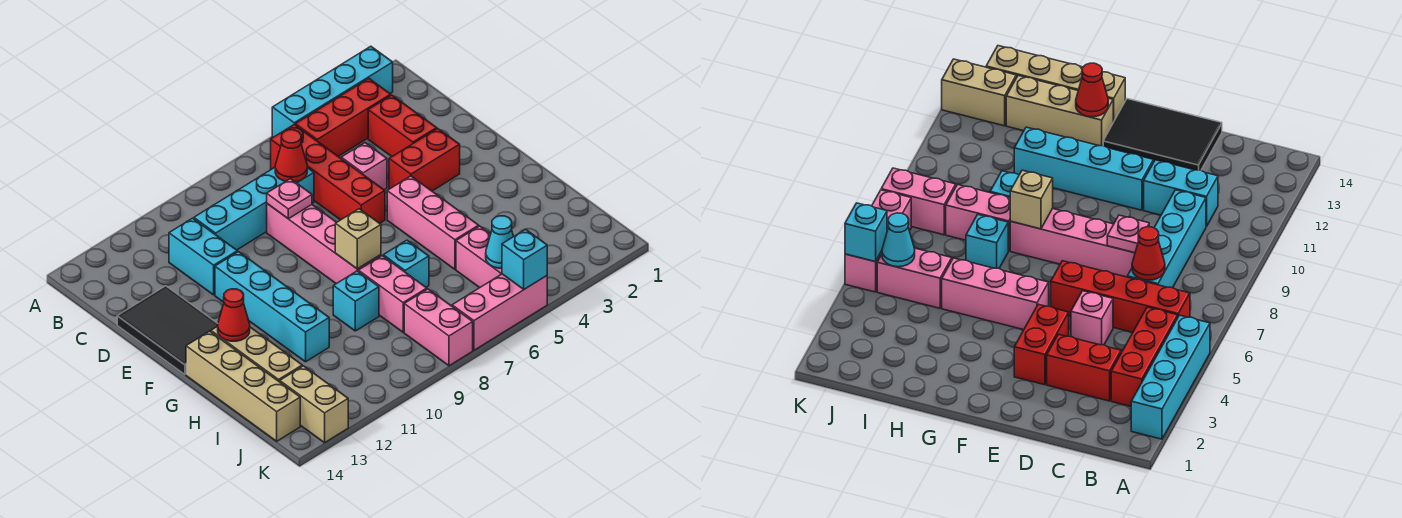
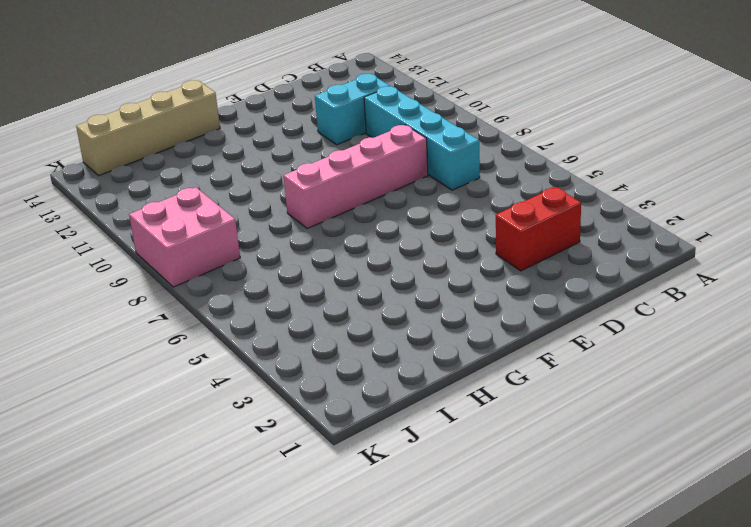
pink 2x2 brick [129,187,240,287] -> pink 1x2 brick [404,289,473,366]
none -> cyan 1x4 brick [272,46,393,137]
none -> red 1x3 brick [295,79,391,156]
none -> red 1x4 brick [271,125,385,223]

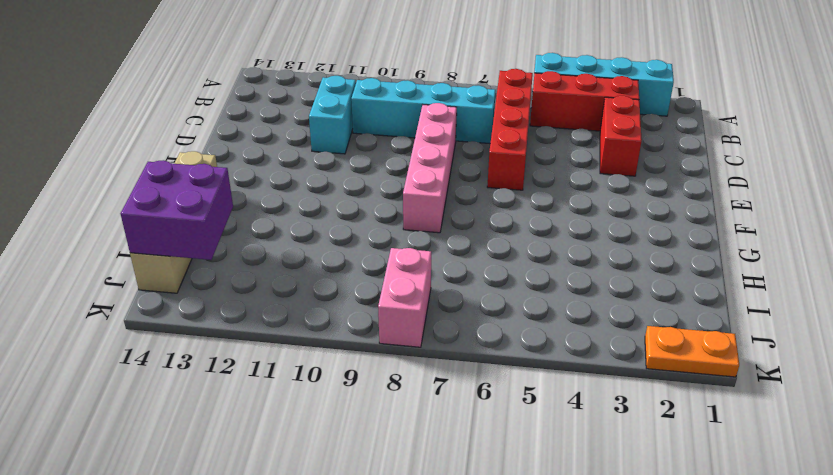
purple 2x2 brick [121,160,233,260] -> none
orange 1x2 plate [645,326,739,377] -> none
none -> pink 1x1 brick [341,143,387,190]
none -> black 2x3 tile [117,286,218,374]
none -> red 1x2 brick [389,129,460,191]

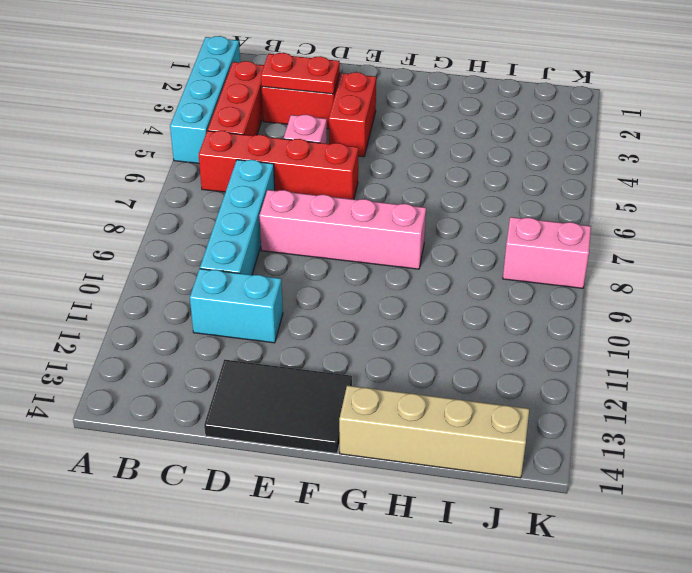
red 1x2 plate [261,53,340,94] -> none
none -> cyan 1x4 brick [215,252,329,362]
none -> pink 1x3 brick [387,176,479,269]
none -> tan 1x3 brick [211,326,302,382]

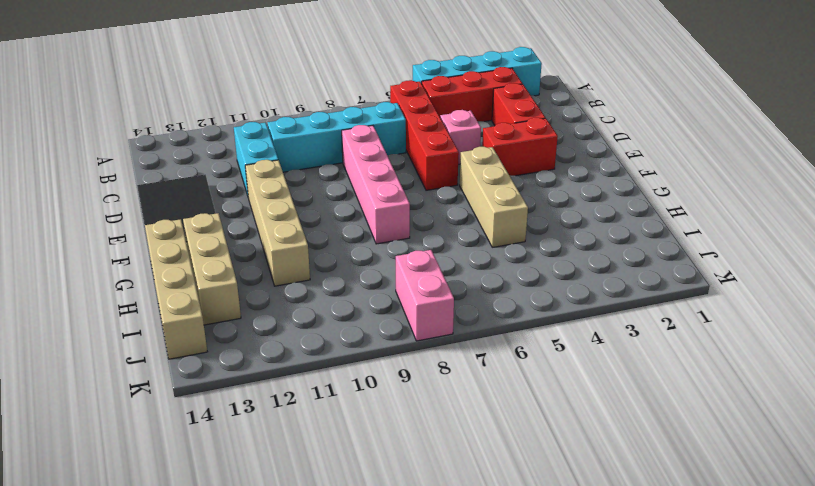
tan 1x4 brick [245,160,310,286] -> cyan 1x4 brick [215,252,329,362]
tan 1x3 brick [460,147,528,247] -> pink 1x3 brick [387,176,479,269]
none -> cyan 1x1 brick [383,240,429,287]
none -> pink 1x2 brick [358,256,427,332]
none -> cyan 1x1 brick [333,271,379,331]

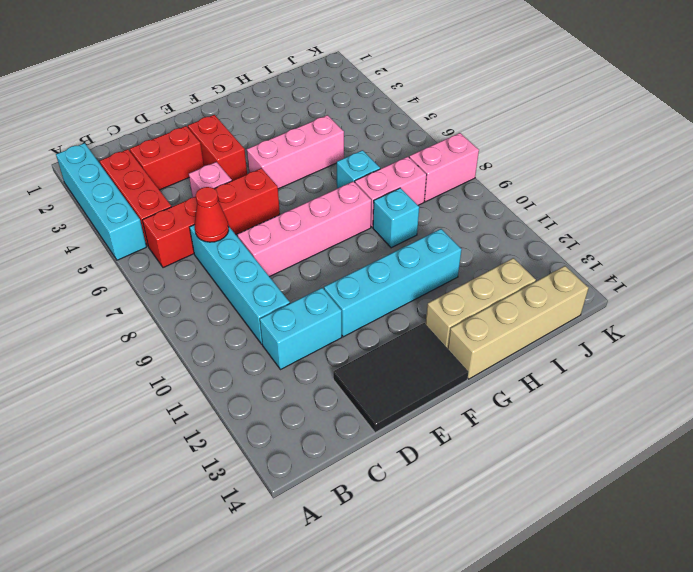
none -> pink 1x2 brick [456,226,502,288]
none -> tan 1x2 brick [280,366,348,443]
none -> pink 1x3 brick [452,274,547,350]

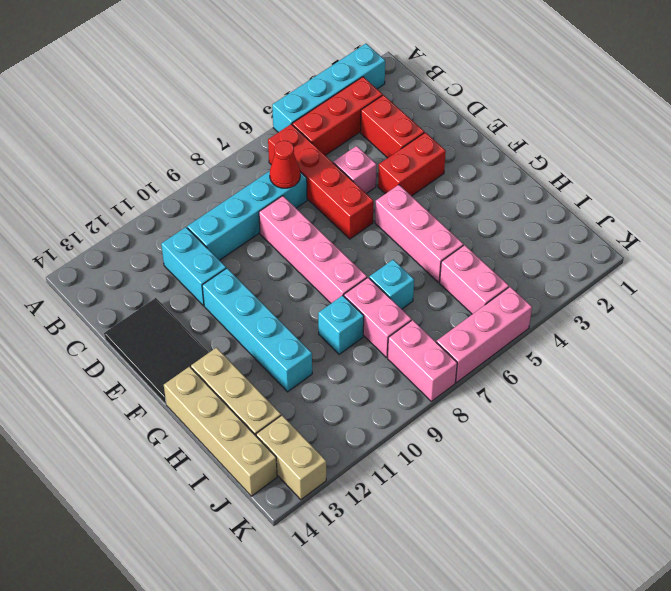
none -> pink 1x1 plate [267,179,312,219]
none -> tan 1x1 brick [335,209,381,269]
none -> red 1x1 cone [218,289,250,341]

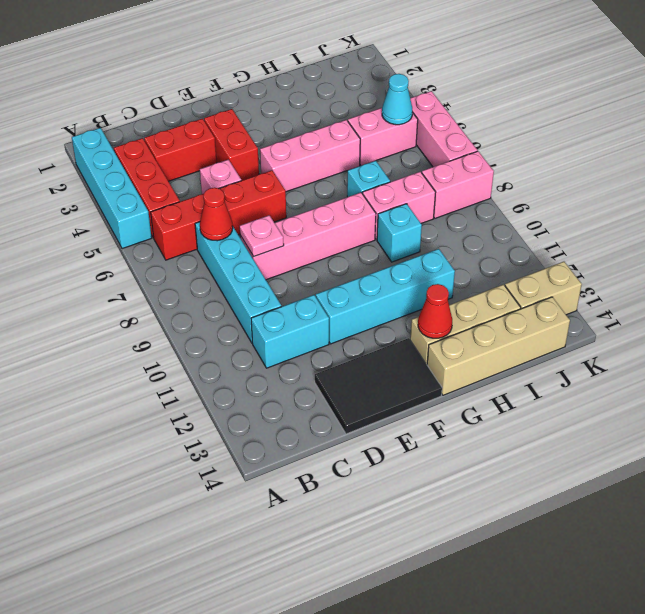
none -> tan 1x1 brick [335,209,381,269]
none -> cyan 1x1 brick [502,229,547,289]

